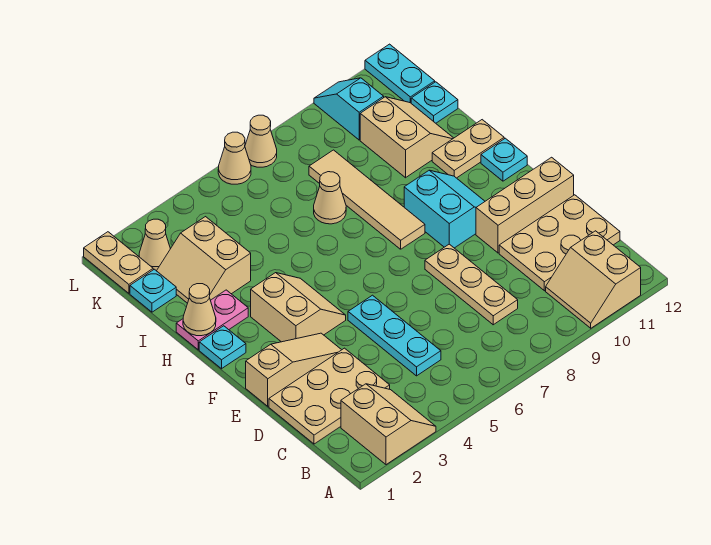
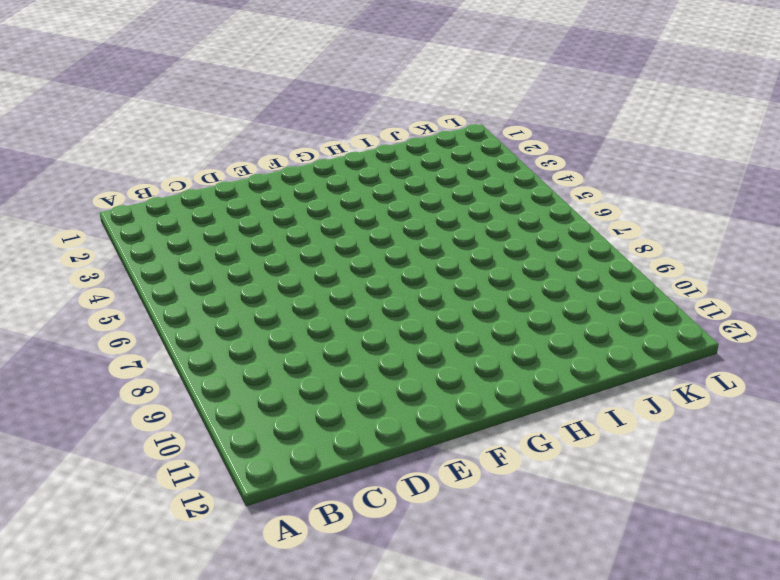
none -> tan 2x2 slope [341,384,436,465]
none -> tan 2x2 slope [546,231,641,328]
none -> tan 2x3 plate [269,348,390,444]

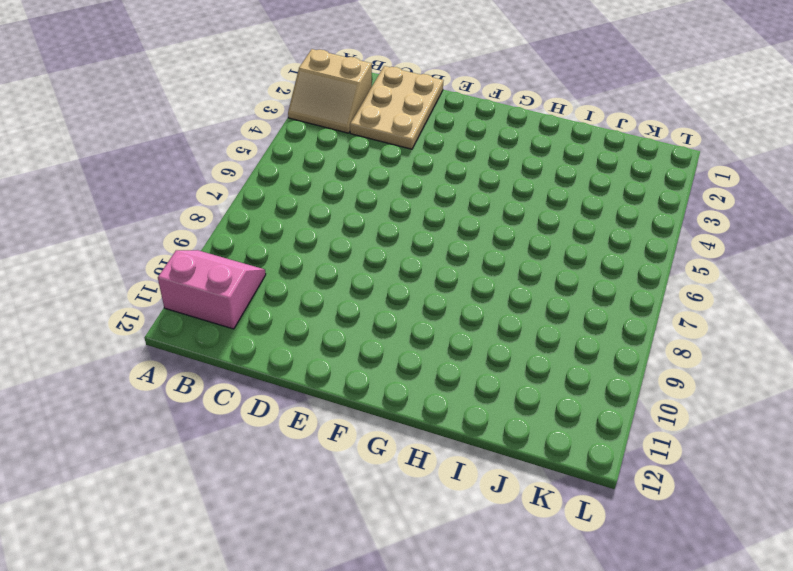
pink 2x2 slope [158,250,266,329] -> tan 2x2 slope [546,231,641,328]
none -> cyan 1x3 plate [348,295,441,376]
none -> tan 1x3 plate [425,244,518,325]
none -> tan 2x3 plate [499,195,620,291]

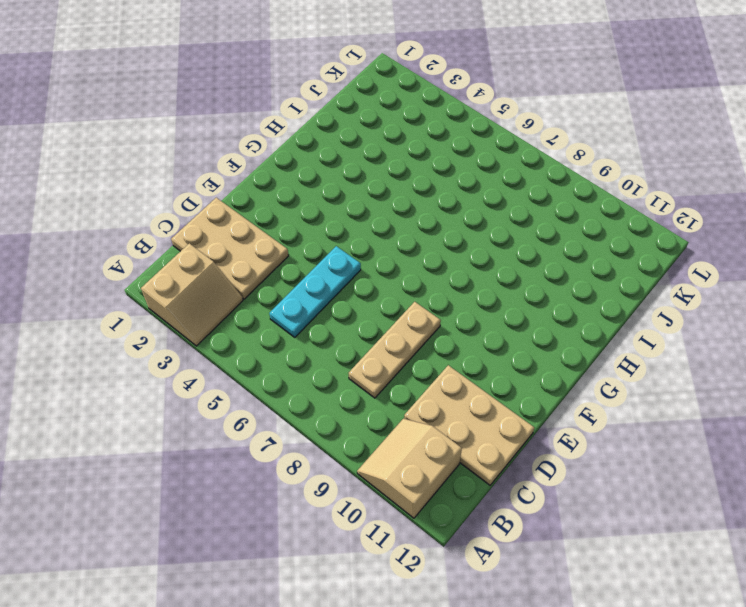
none -> tan 1x3 slope [246,333,341,406]
none -> tan 1x3 brick [476,157,574,253]
none -> tan 2x2 slope [251,273,346,342]

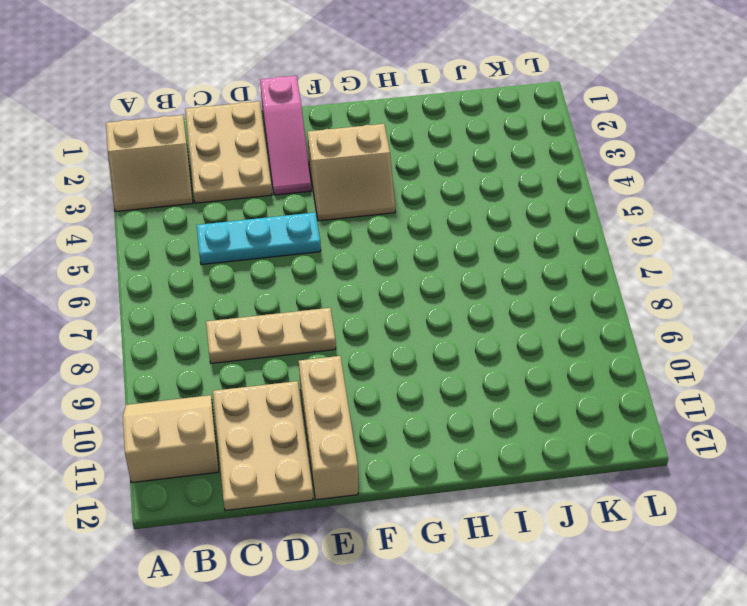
pink 1x3 slope [260,76,311,195] -> tan 1x3 slope [246,333,341,406]
none -> cyan 2x2 slope [404,170,485,248]
none -> cyan 1x1 plate [199,326,246,369]
none -> tan 1x4 tile [309,150,425,249]

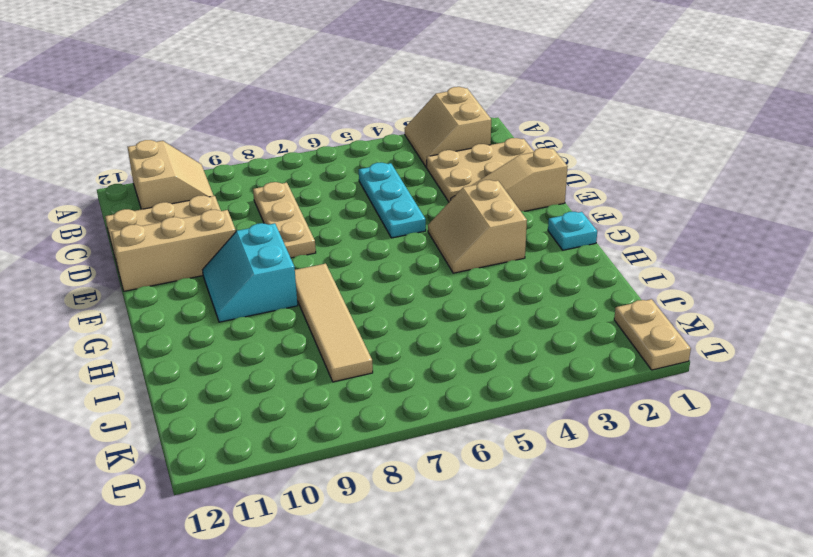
none -> cyan 1x1 plate [481,138,527,181]
none -> pink 1x2 plate [176,290,248,350]
none -> tan 1x2 plate [432,120,504,178]

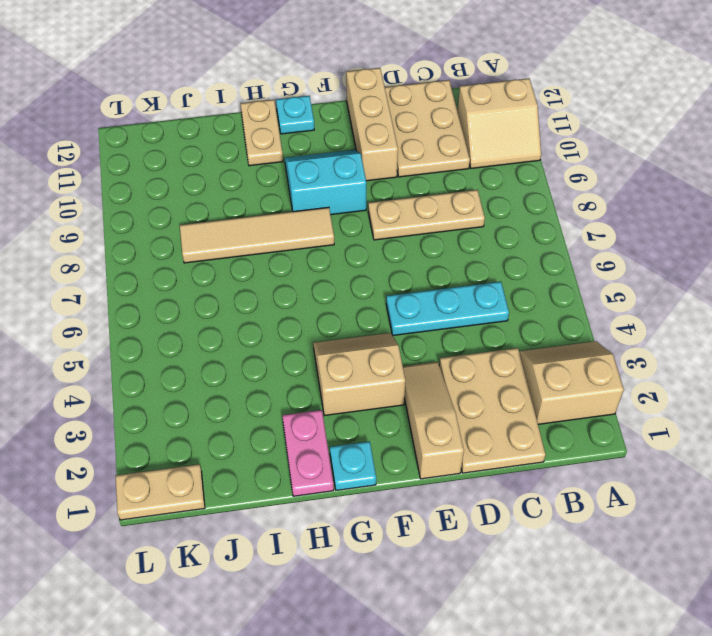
none -> tan 2x2 slope [157,217,251,303]
none -> tan 1x1 cone [314,172,346,224]
none -> tan 2x2 slope [360,97,453,178]

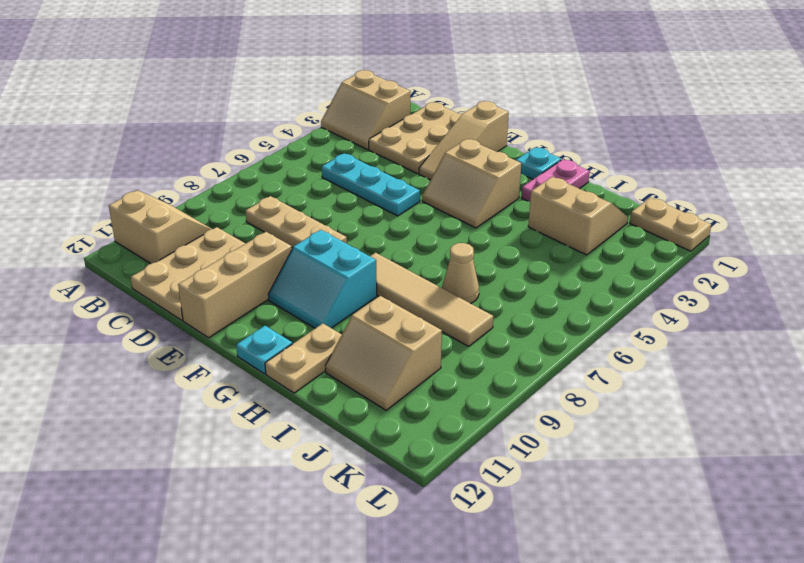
none -> cyan 1x1 plate [130,269,176,312]
none -> cyan 1x1 plate [411,82,458,123]
none -> tan 1x1 cone [139,219,170,271]

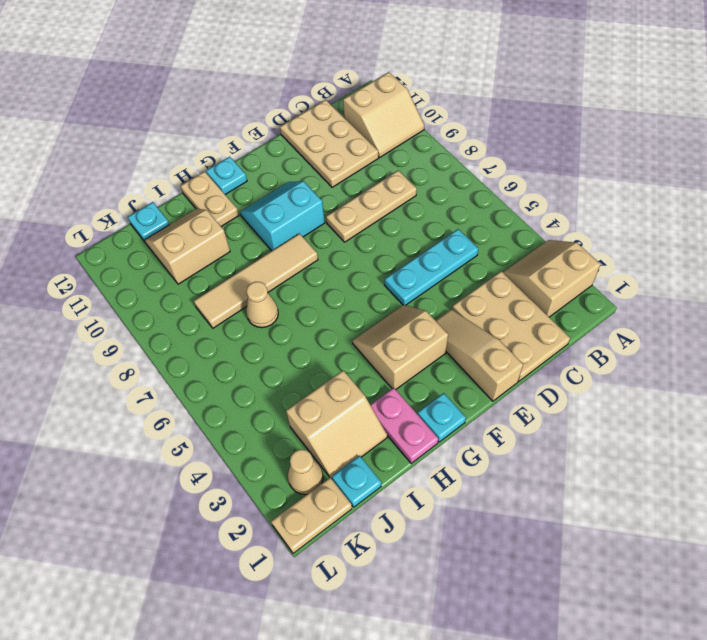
none -> tan 1x3 brick [476,157,574,253]
none -> cyan 1x2 slope [314,78,384,140]
none -> cyan 1x2 plate [365,44,435,103]

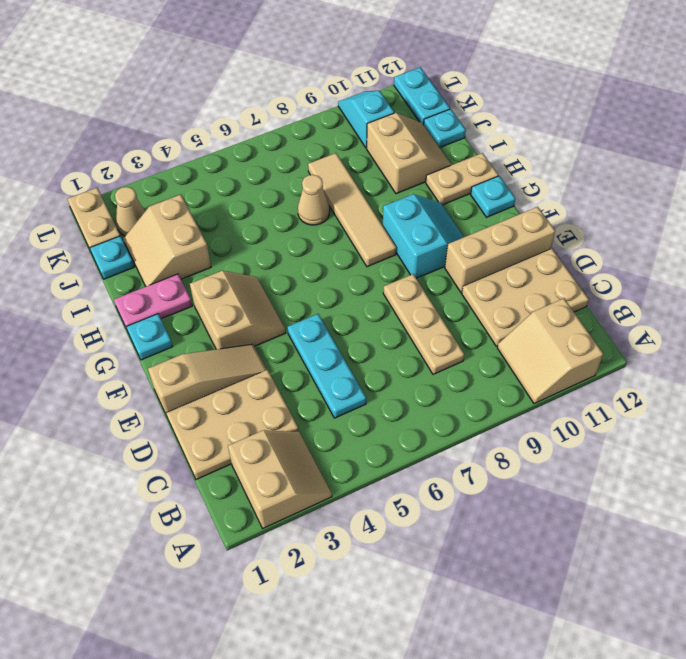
none -> tan 1x1 cone [218,132,251,184]
none -> tan 1x1 cone [245,115,277,167]
none -> tan 1x1 cone [183,284,216,336]

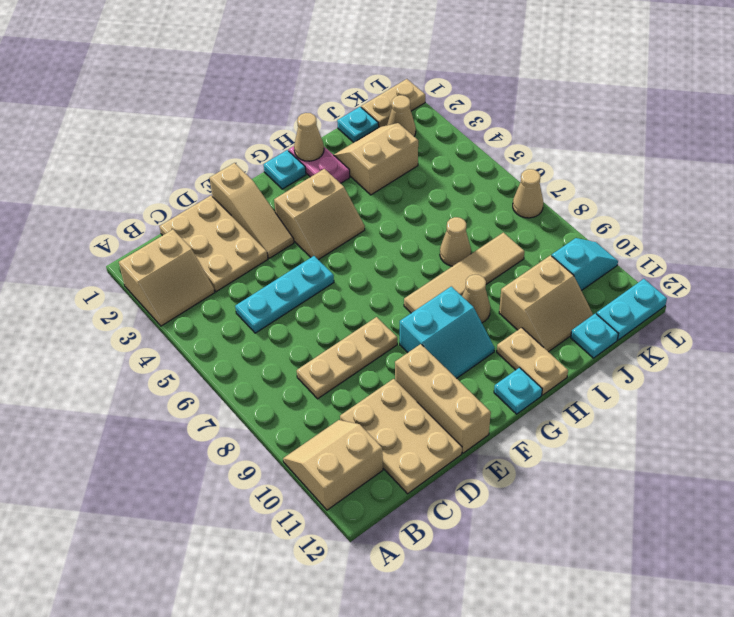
tan 1x1 cone [462,275,490,323] -> tan 1x1 cone moved to [218,132,251,184]

